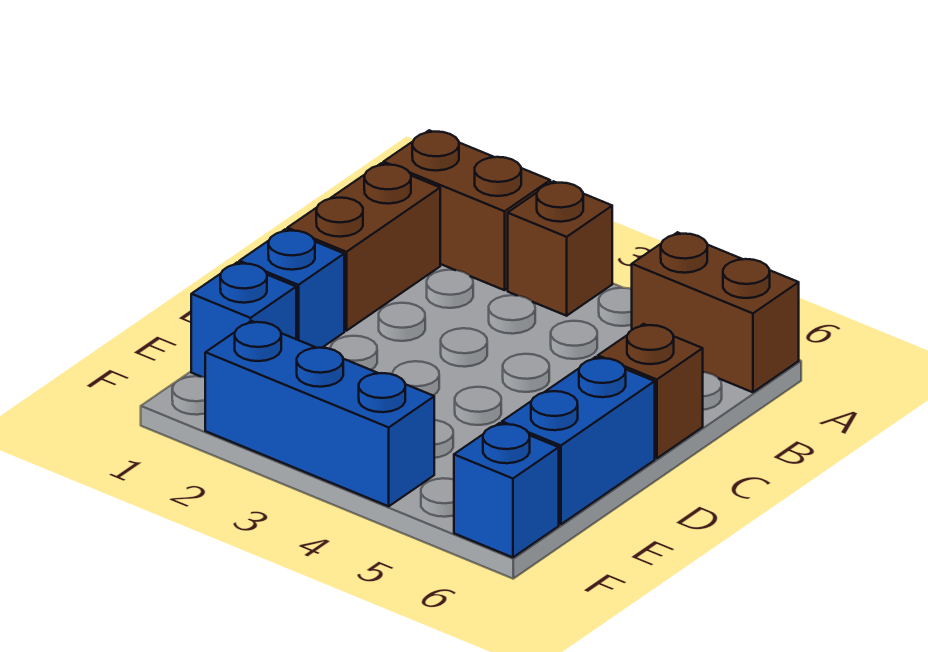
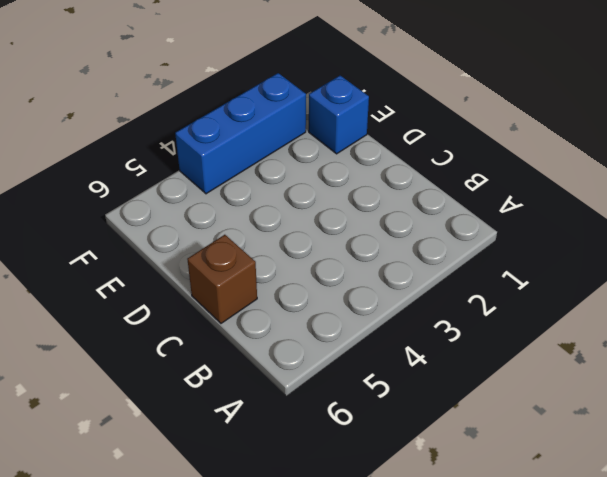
none -> brown 1x2 brick [383,130,550,290]
none -> brown 1x1 brick [508,181,612,316]

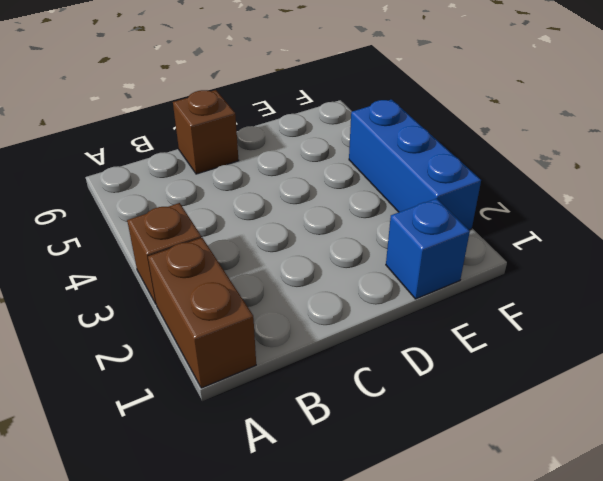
none -> brown 1x2 brick [632,232,799,392]
none -> brown 1x2 brick [287,163,440,331]

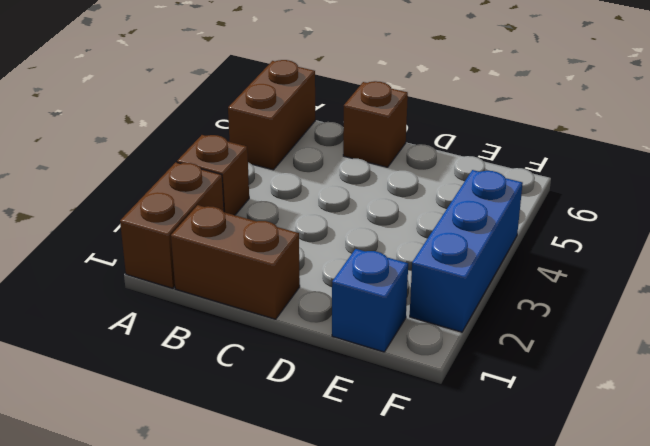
none -> blue 1x1 brick [239,229,344,348]
none -> blue 1x2 brick [502,357,655,524]

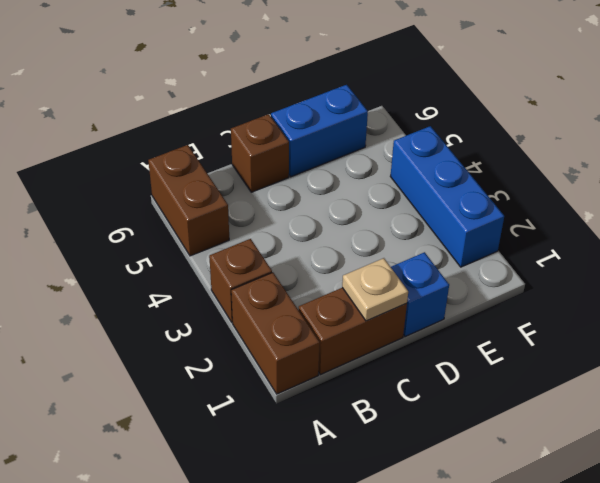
tan 1x1 plate [342,258,408,321] -> none
none -> blue 1x1 brick [191,262,296,377]
none -> blue 1x1 brick [454,423,559,557]

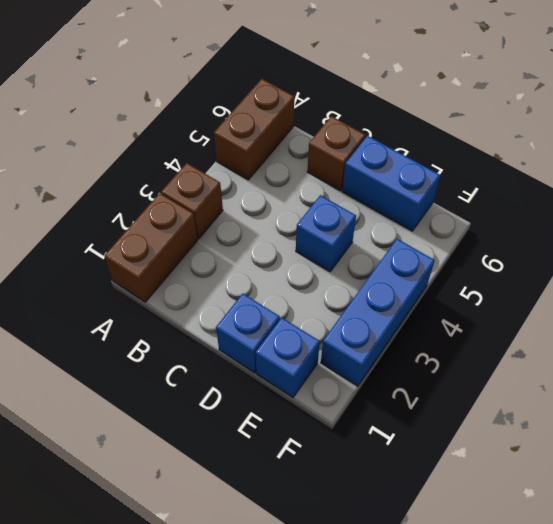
blue 1x1 brick [296,195,356,272] -> blue 1x1 brick moved to [454,423,559,557]
none -> brown 1x2 brick [287,163,440,331]

